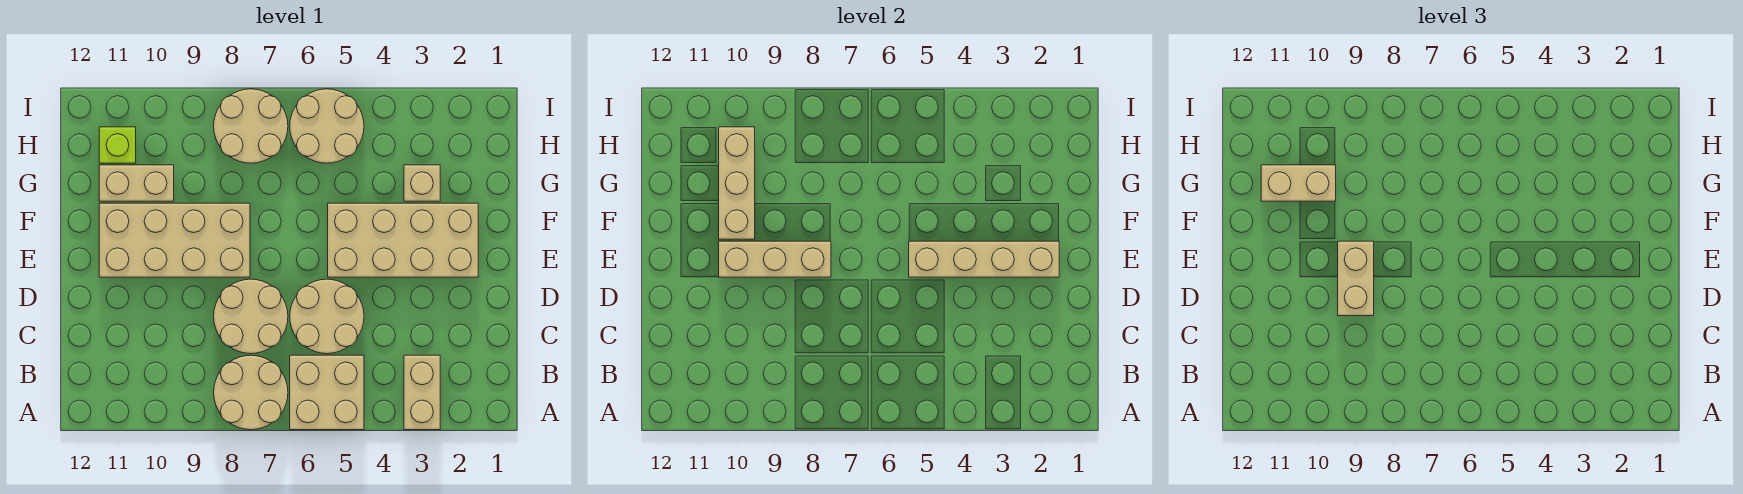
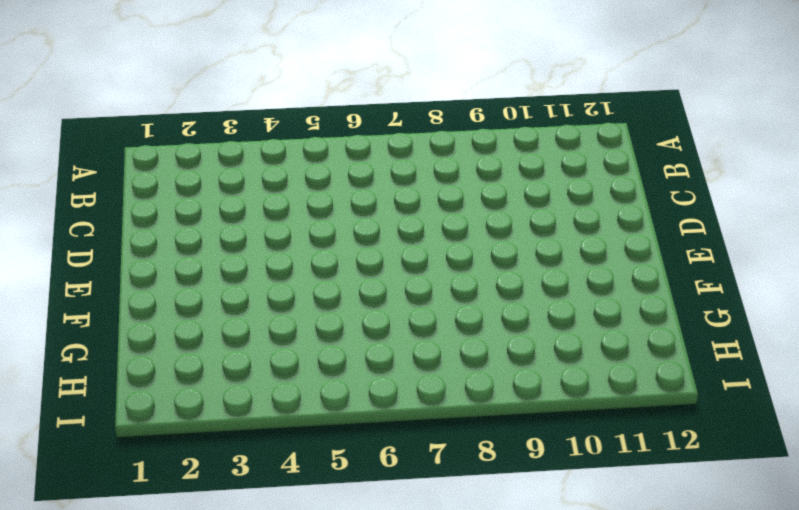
none -> tan 1x2 brick [404,355,440,430]
none -> tan 2x2 brick [290,355,364,430]
none -> tan 2x2 round brick [214,355,288,430]

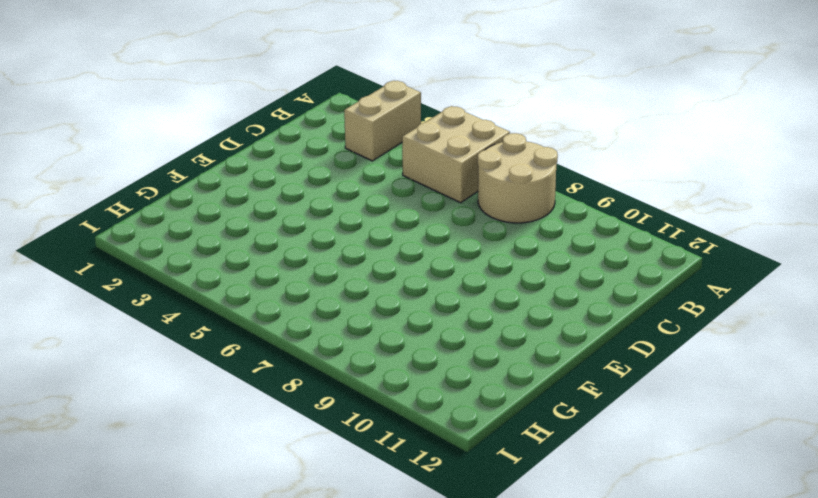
none -> tan 2x2 round brick [290,279,364,354]
none -> tan 2x2 round brick [214,279,288,354]
none -> tan 2x4 brick [328,203,478,277]

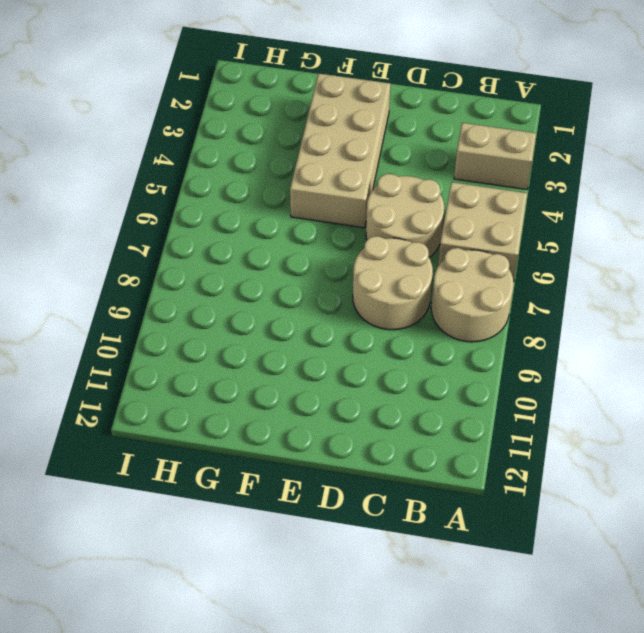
none -> tan 2x4 brick [99,203,250,277]
none -> tan 1x1 brick [404,165,440,201]
none -> tan 1x2 brick [99,165,174,201]

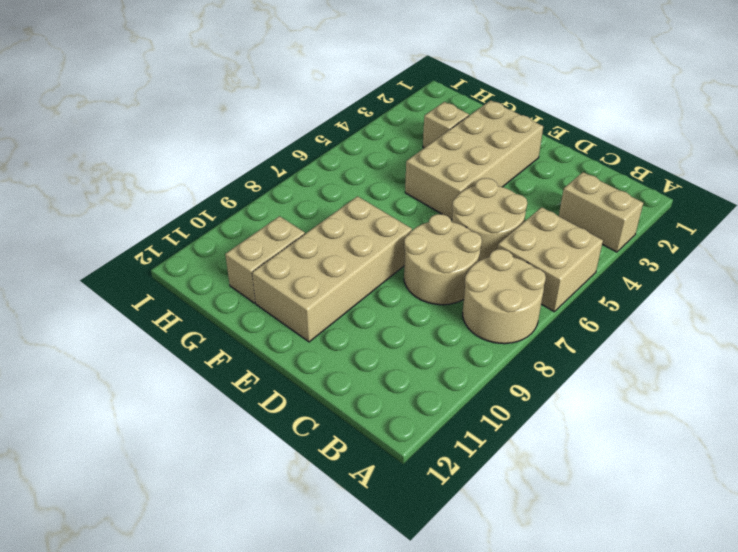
none -> tan 2x2 round brick [290,89,364,163]
none -> tan 2x2 round brick [214,89,288,163]
none -> lime 1x1 brick [99,127,136,163]

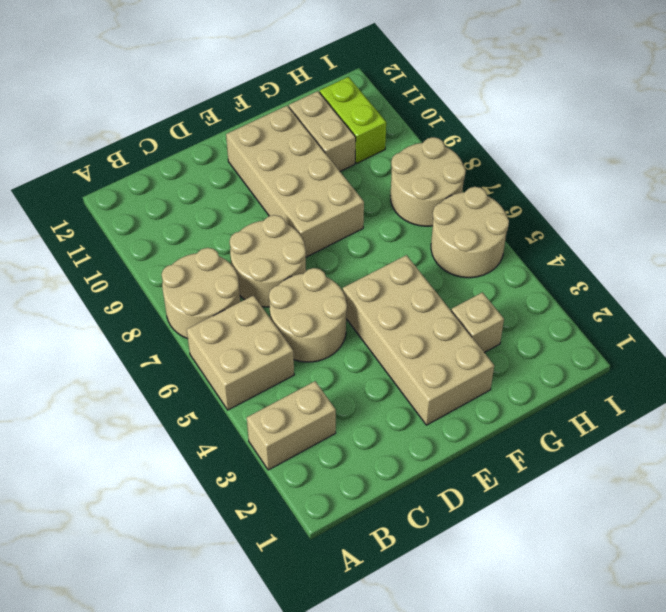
lime 1x2 brick [320,77,386,163] -> lime 1x1 brick [99,127,136,163]
none -> tan 1x4 brick [909,241,1059,277]
none -> tan 1x3 brick [719,241,831,277]
none -> tan 1x3 brick [719,127,755,239]

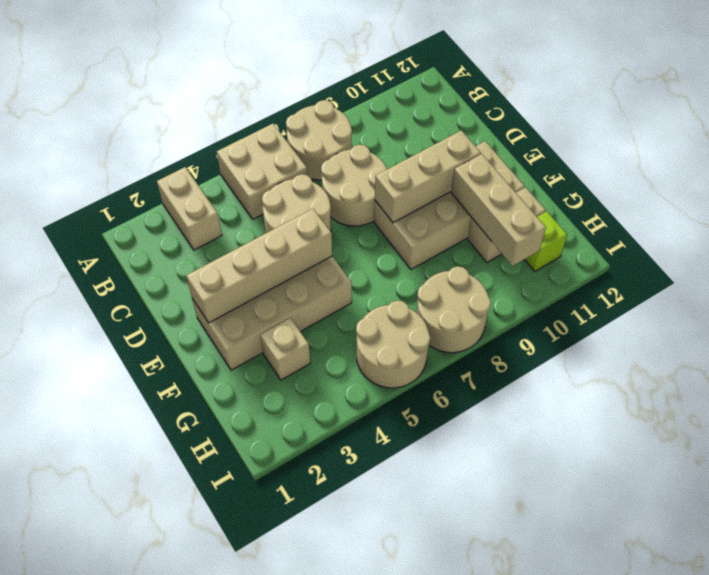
none -> tan 1x2 brick [1338,241,1374,316]
none -> tan 1x2 brick [1261,165,1336,201]

